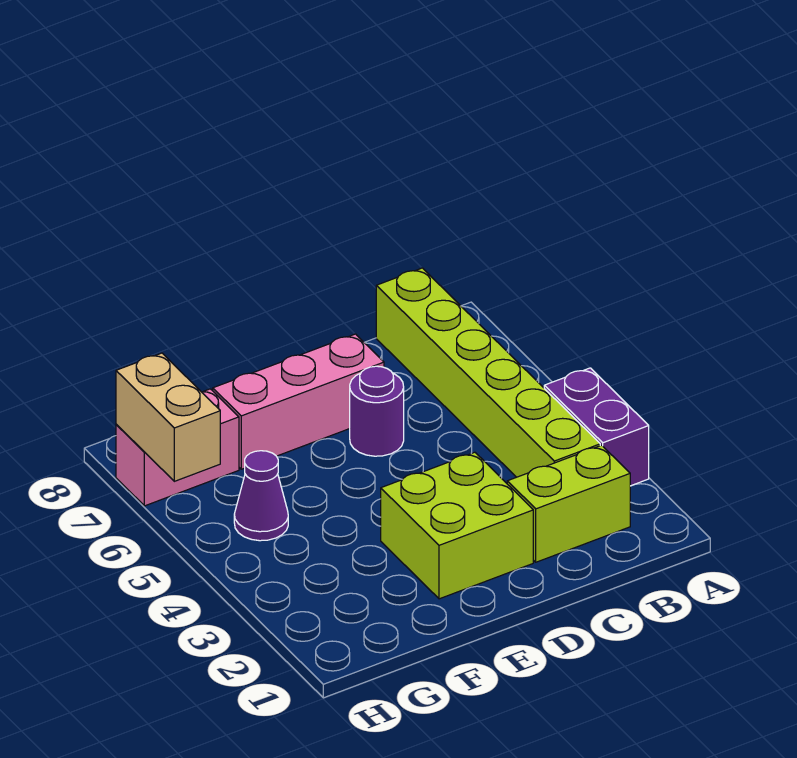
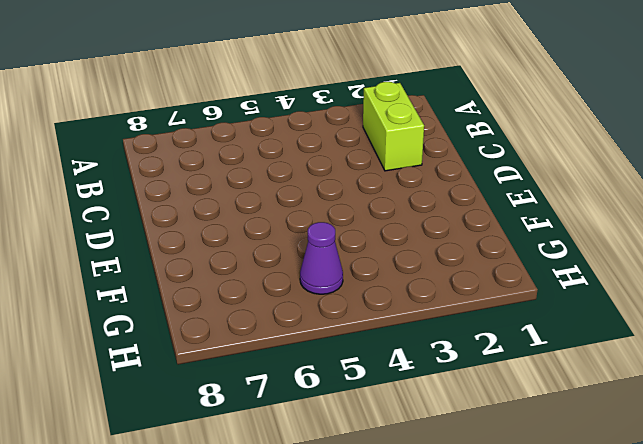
none -> purple 1x2 brick [544,368,649,486]
none -> lime 1x6 brick [376,268,600,477]

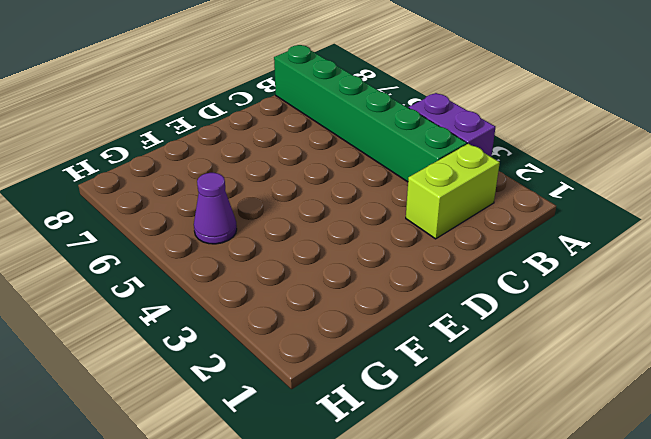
green 1x6 brick [274,45,467,182] -> lime 1x6 brick [376,268,600,477]
none -> lime 2x2 brick [381,452,533,599]
none -> purple 1x1 round brick [350,366,404,456]

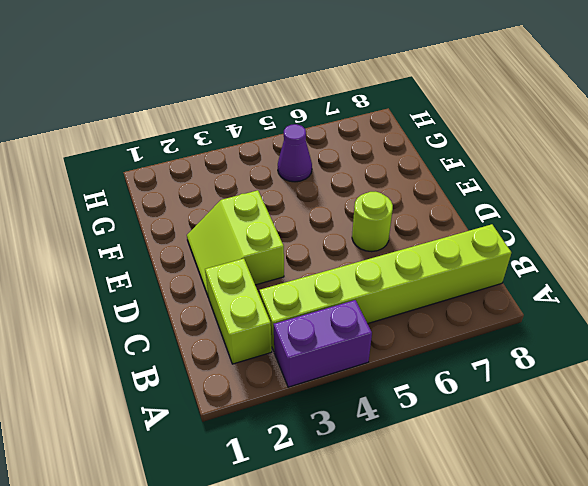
lime 2x2 slope [187,190,284,298] -> lime 2x2 brick [381,452,533,599]
lime 1x1 round brick [352,192,393,252] -> purple 1x1 round brick [350,366,404,456]
none -> pink 1x3 brick [213,334,384,469]
none -> pink 1x2 brick [116,389,239,506]

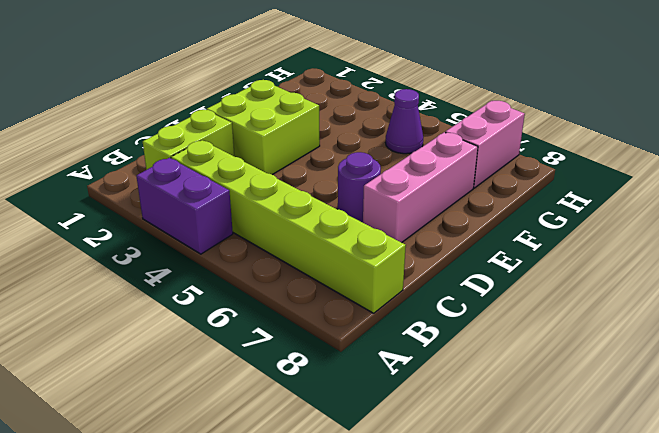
none -> tan 1x2 brick [116,353,220,481]

